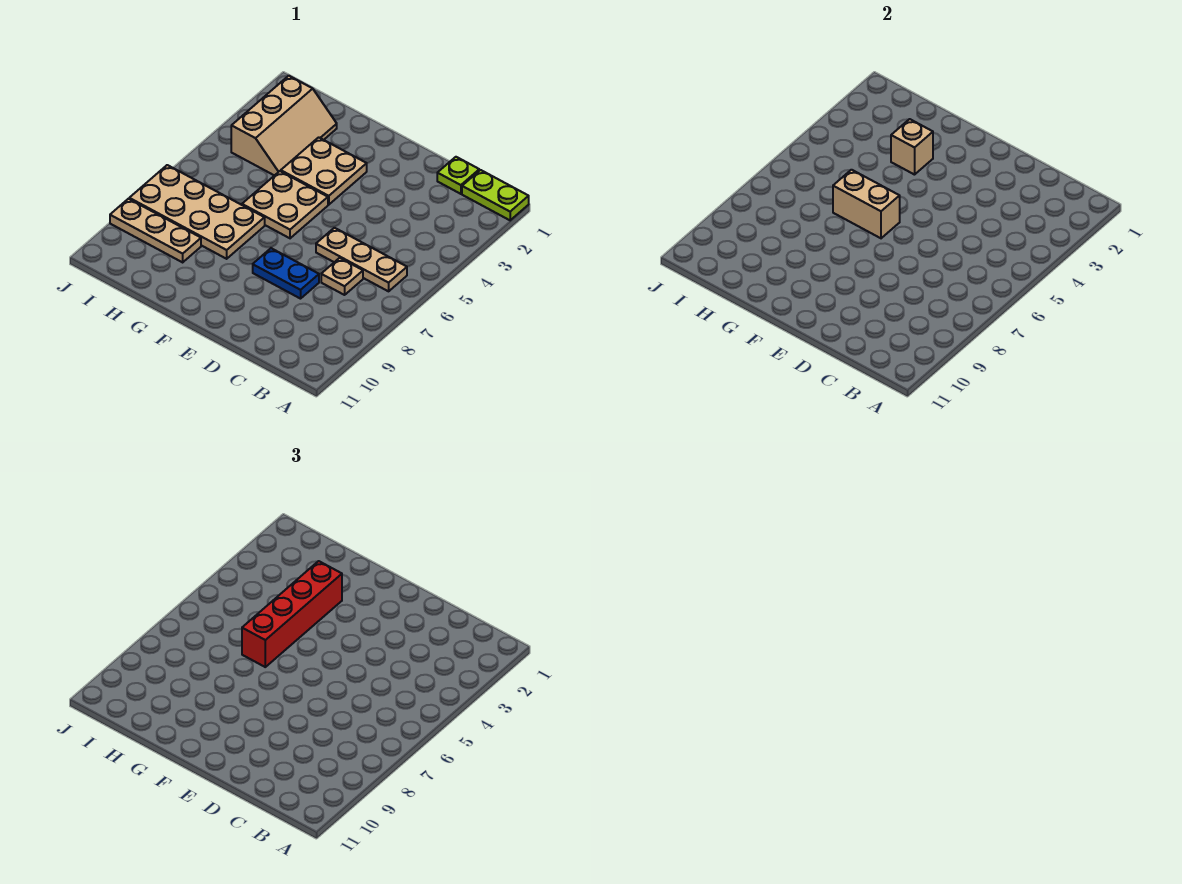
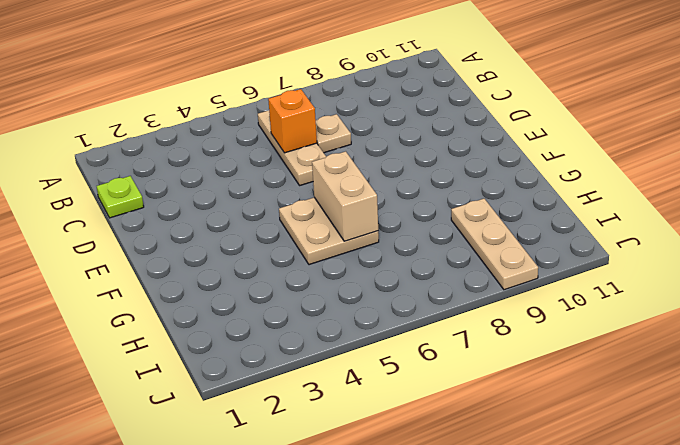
orange 1x1 brick [268,89,317,153] -> none
none -> lime 1x2 plate [462,170,529,220]
none -> blue 1x2 plate [253,248,319,299]
none -> tan 2x2 plate [281,137,367,205]

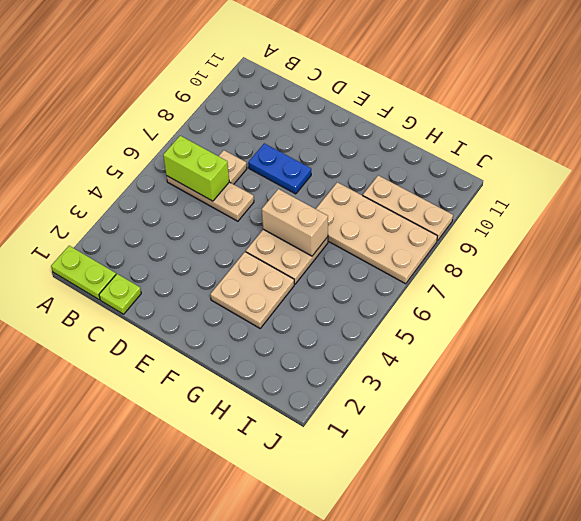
lime 1x2 brick [163,136,229,201] -> none
none -> tan 2x3 slope [231,76,337,176]
none -> tan 1x1 brick [891,119,933,175]
none -> red 1x4 brick [242,561,342,667]

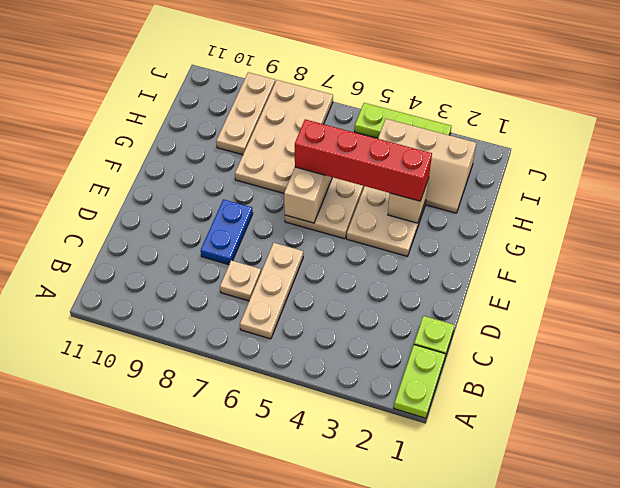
lime 1x3 plate [355,103,451,138] -> none

